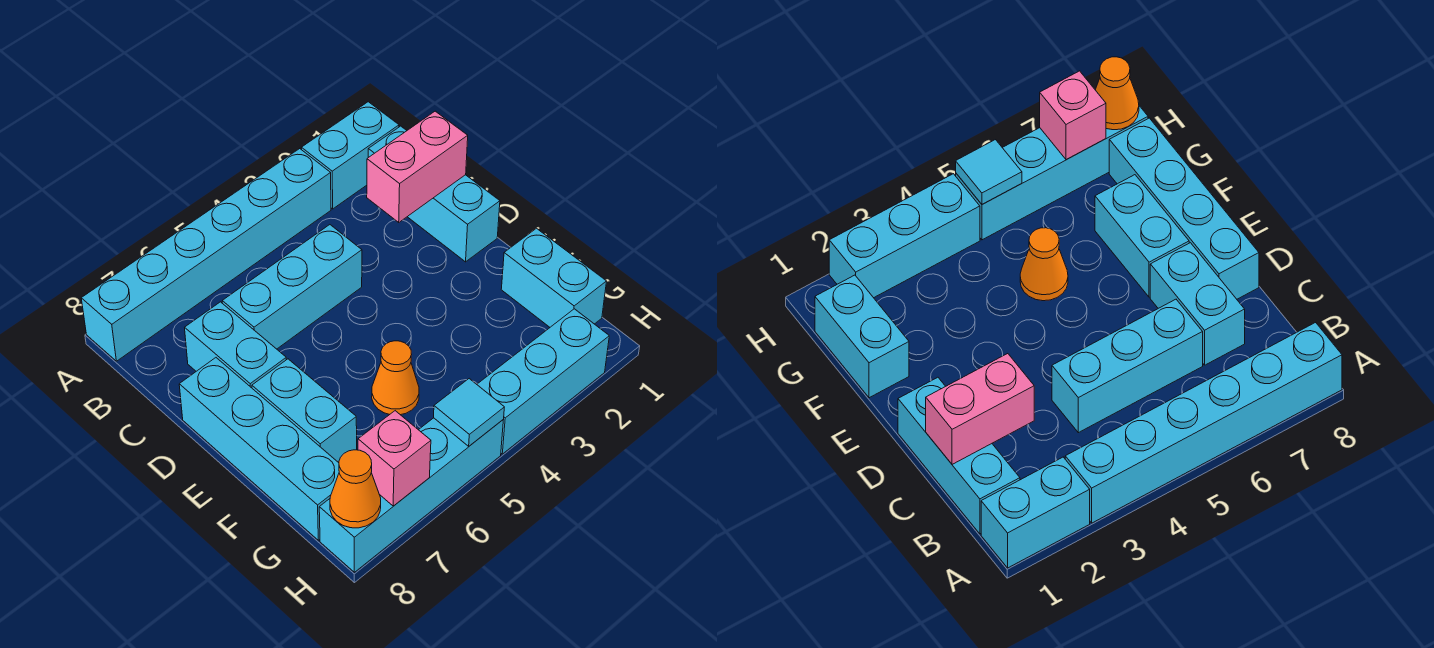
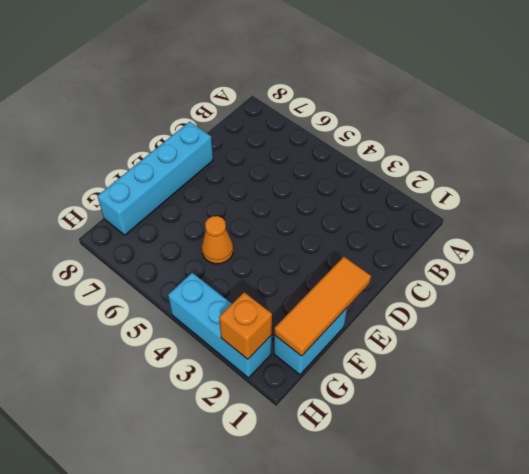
orange 1x3 tile [274,257,371,356] -> none
orange 1x1 brick [219,292,272,359] -> none
none -> cyan 1x2 brick [301,102,399,209]
none -> cyan 1x6 brick [81,149,331,361]
none -> cyan 1x3 brick [368,126,500,262]

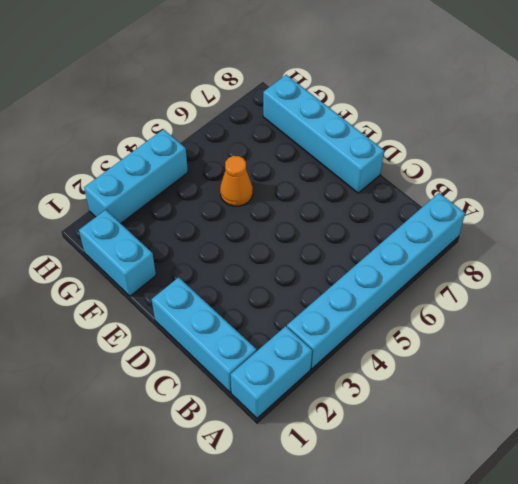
none -> cyan 1x3 brick [222,225,362,349]
none -> cyan 1x2 brick [185,302,286,388]
none -> cyan 1x2 brick [252,359,357,463]

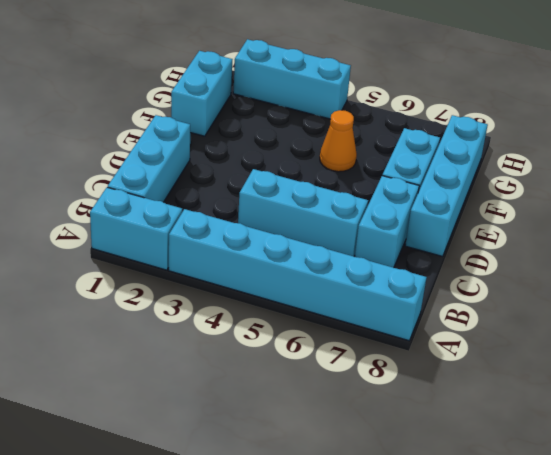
none -> cyan 1x4 brick [319,418,503,572]
none -> pink 1x2 brick [367,111,468,222]
none -> cyan 1x1 tile [434,379,504,446]

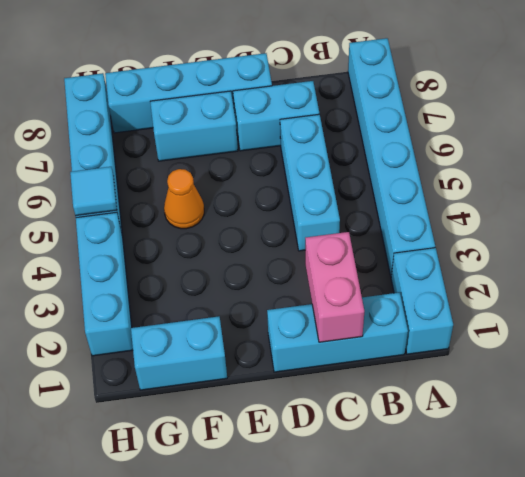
none -> pink 1x1 brick [358,411,431,506]
none -> orange 1x1 cone [330,450,381,528]

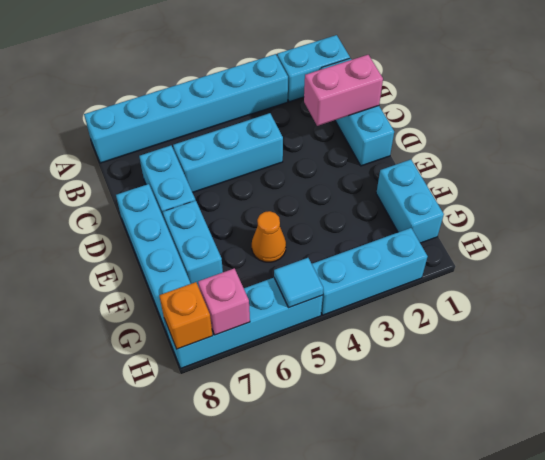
orange 1x1 brick [159,282,213,349] -> orange 1x1 cone [330,450,381,528]

